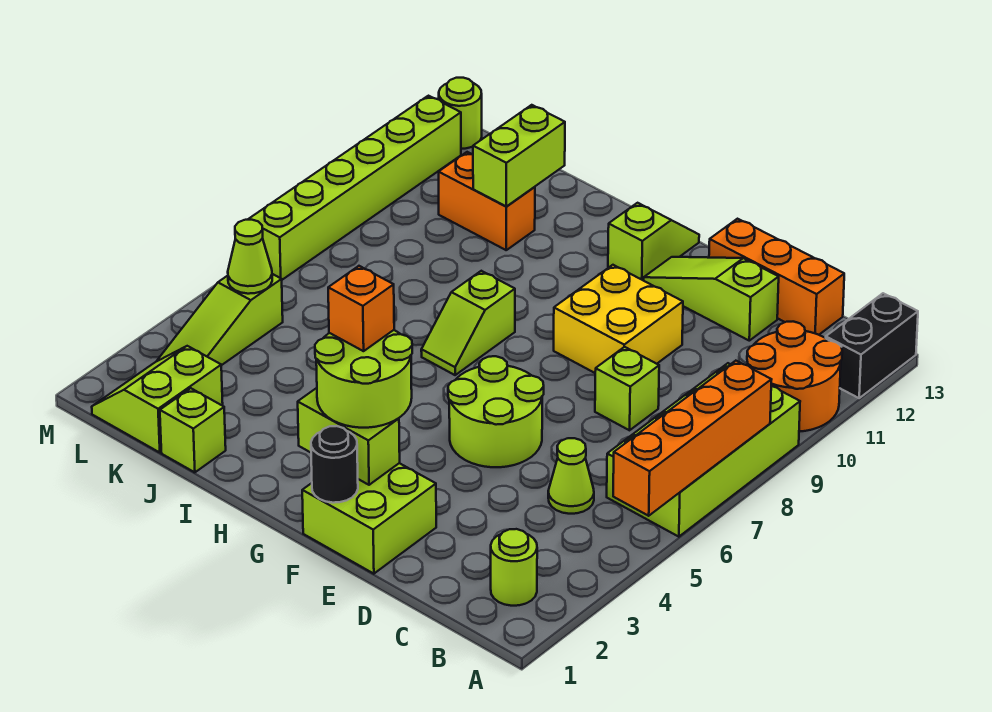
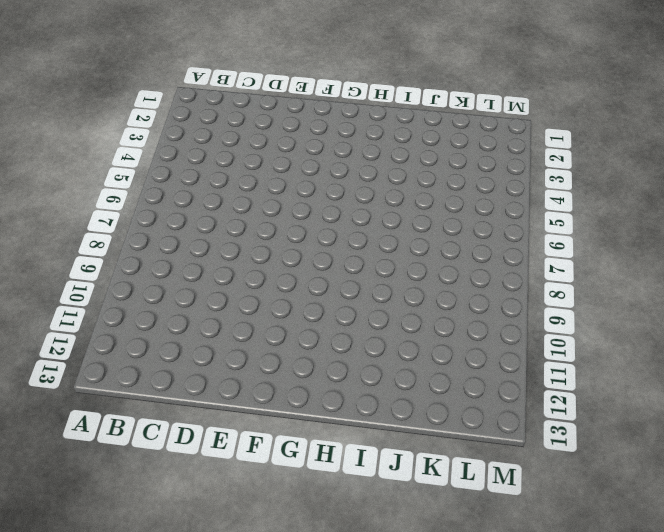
none -> lime 2x4 brick [607,363,800,537]
none -> orange 2x2 round brick [747,322,842,432]
none -> black 1x2 brick [826,293,918,398]

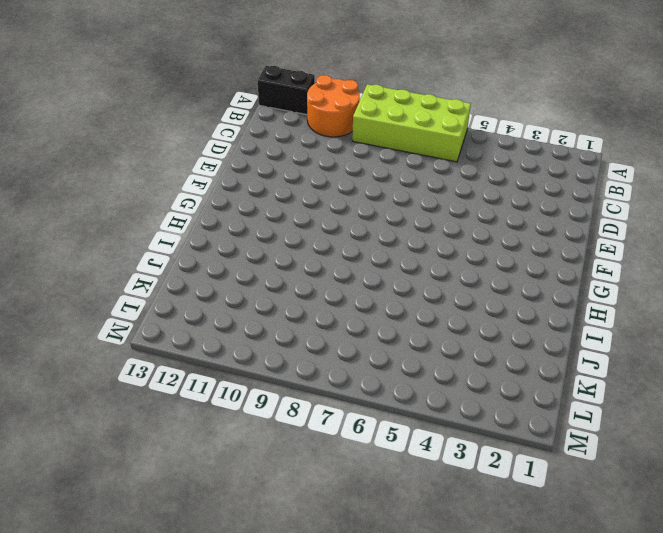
none -> lime 1x1 round brick [491,529,537,606]
none -> lime 1x1 cone [548,438,594,514]
none -> orange 1x3 brick [709,219,844,335]

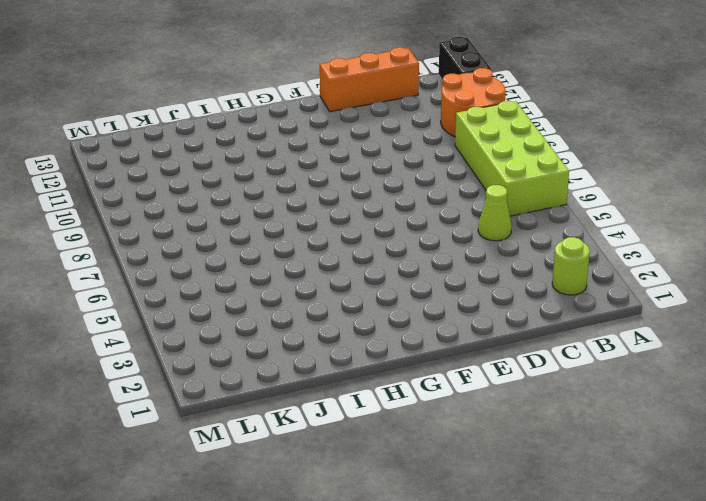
none -> lime 1x1 brick [595,347,659,430]
none -> lime 1x3 slope [643,257,779,341]
none -> lime 2x2 brick [302,463,436,574]

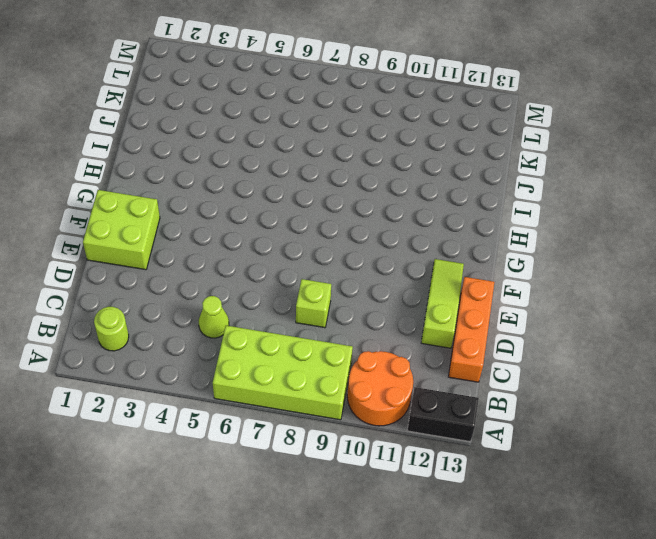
none -> lime 2x2 round brick [448,356,544,467]
none -> yellow 2x2 brick [554,265,683,373]
none -> lime 1x2 slope [608,203,699,280]

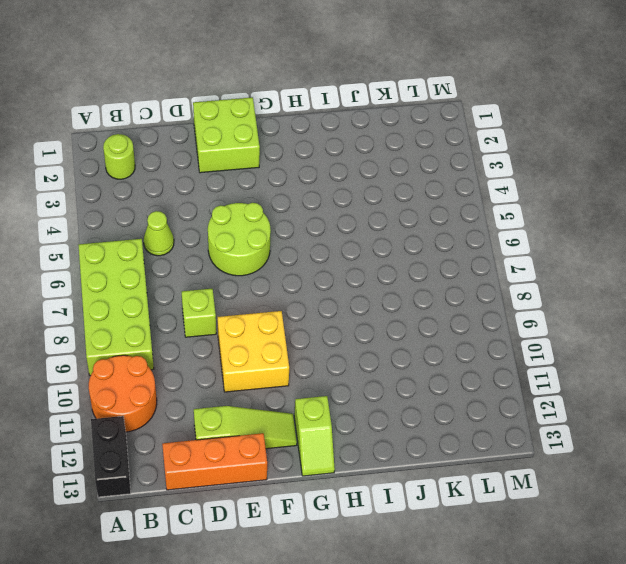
none -> lime 1x2 slope [421,271,515,375]
none -> lime 1x1 brick [160,388,226,472]
none -> orange 1x2 brick [439,152,535,250]

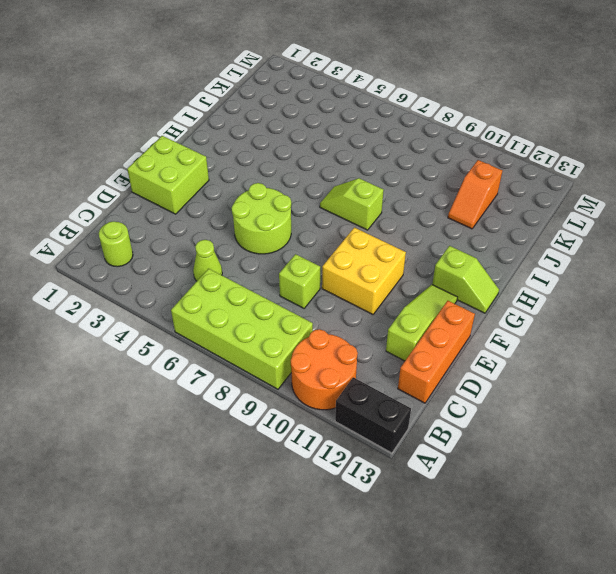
orange 1x2 slope [448,160,502,229] -> orange 1x2 brick [439,152,535,250]
none -> lime 1x1 brick [160,388,226,472]
none -> lime 2x2 slope [92,346,223,453]
none -> lime 1x3 slope [157,274,283,365]

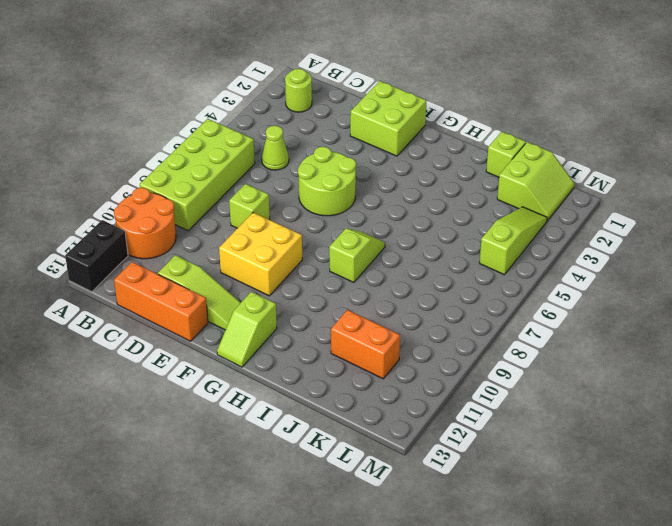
none -> lime 1x6 brick [248,96,461,280]
none -> lime 1x1 round brick [439,78,482,149]
none -> orange 1x4 brick [613,361,772,516]

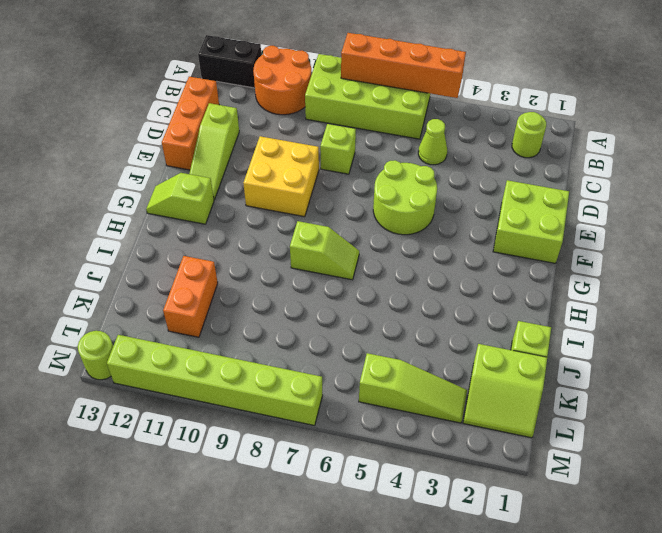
none -> black 1x1 round brick [311,426,358,503]
none -> lime 1x2 brick [298,388,400,485]
none -> lime 1x2 brick [473,105,565,206]

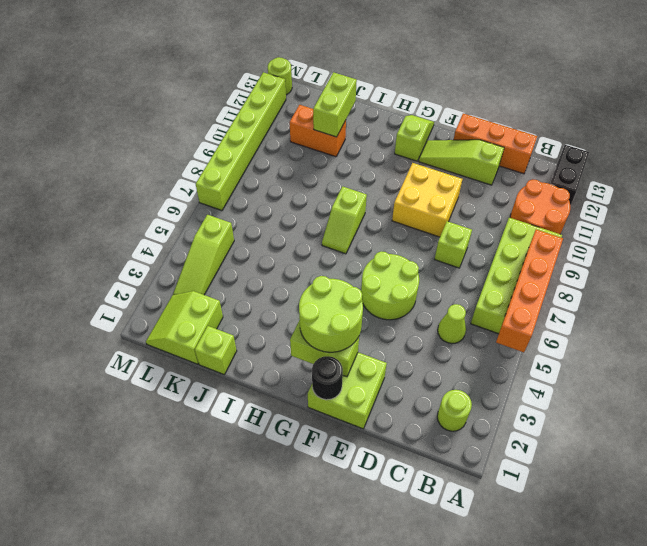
none -> lime 1x1 cone [228,220,272,294]
none -> orange 1x1 brick [328,266,394,351]

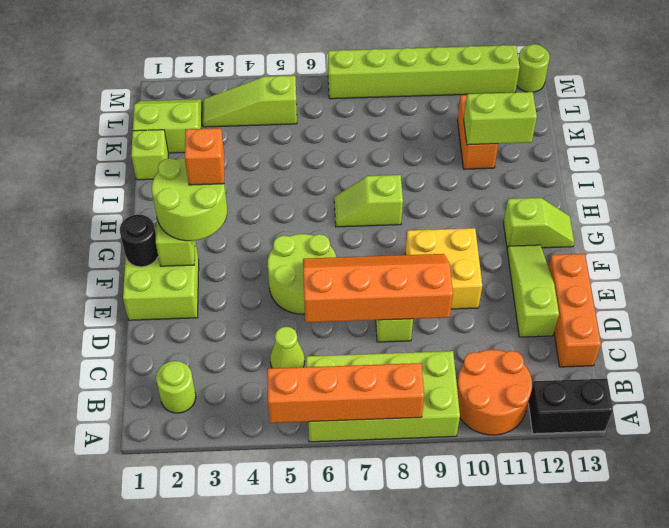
orange 2x4 slope [303,254,453,323] -> none
none -> lime 1x1 cone [228,220,272,294]

